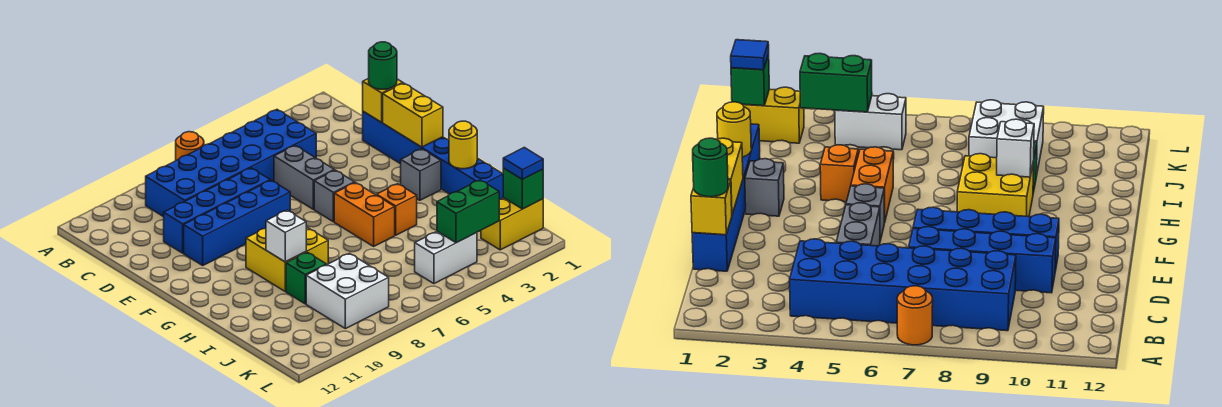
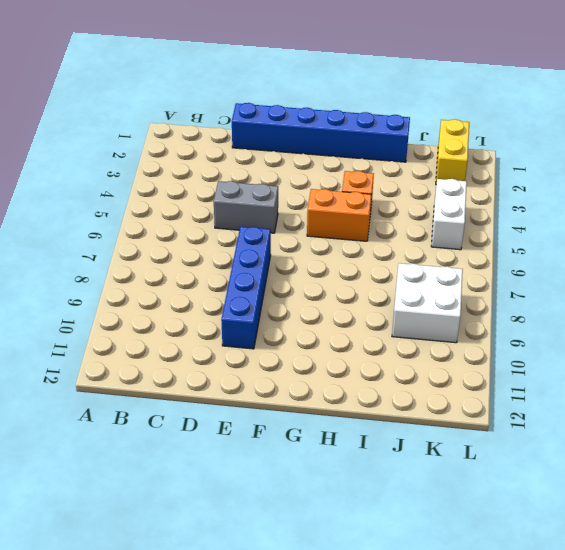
none -> orange 1x1 round brick [176,132,204,160]
none -> blue 2x6 brick [146,110,316,217]
none -> blue 1x4 brick [164,168,270,253]

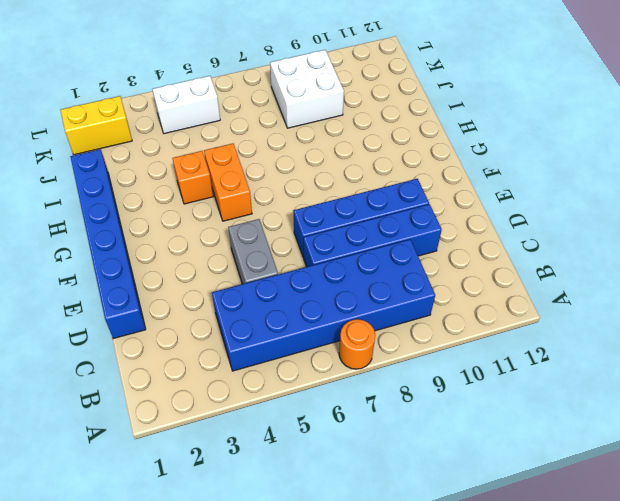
none -> grey 1x1 brick [314,170,355,222]
none -> grey 1x1 brick [401,149,441,200]
none -> yellow 2x2 brick [246,227,328,291]

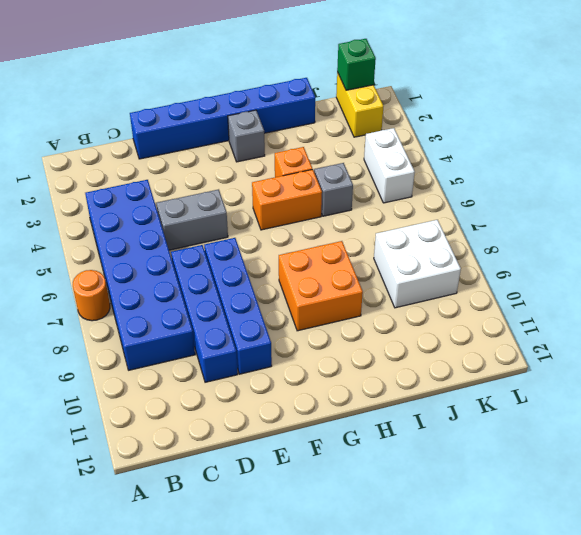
orange 2x2 brick [279,241,363,331] -> yellow 2x2 brick [246,227,328,291]
grey 1x1 brick [314,163,353,216] -> grey 1x1 brick moved to [314,170,355,222]
none -> green 1x1 brick [286,252,326,304]
none -> yellow 1x1 brick [363,78,403,122]
none -> yellow 1x2 brick [383,83,443,147]

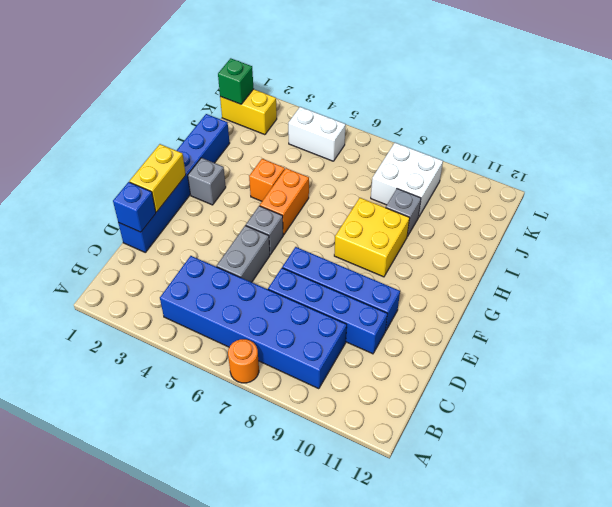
blue 1x1 brick [113,182,156,232] -> yellow 1x1 brick [363,78,403,122]
grey 1x1 brick [386,189,421,237] -> green 1x1 brick [286,252,326,304]
none -> yellow 1x1 round brick [449,121,477,169]
none -> white 1x1 brick [266,210,306,262]
none -> green 1x2 brick [437,180,499,243]

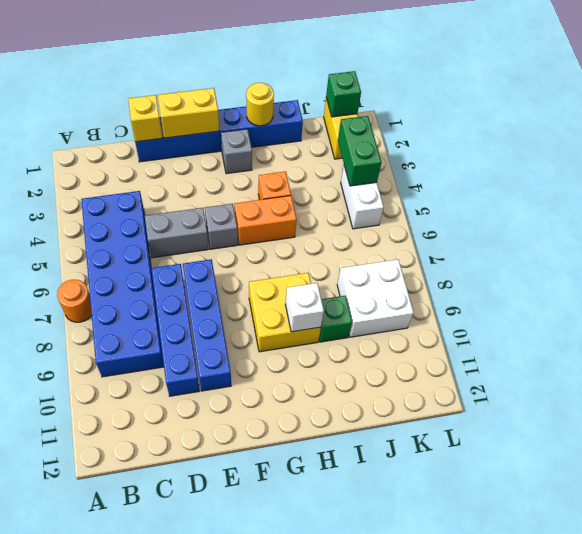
none -> green 1x1 round brick [369,42,397,89]
none -> blue 1x1 tile [503,147,543,179]

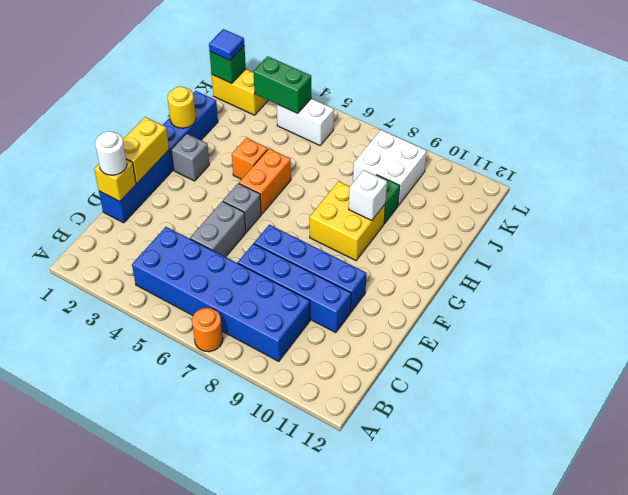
white 1x1 round brick [95,131,127,175] -> green 1x1 round brick [369,42,397,89]

